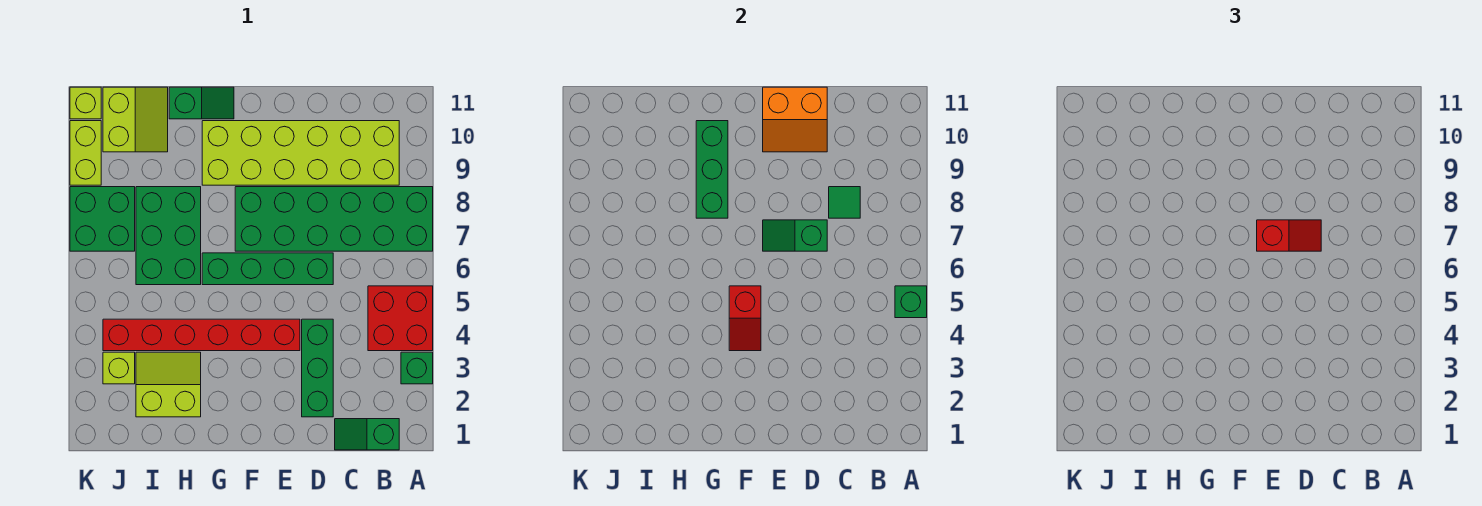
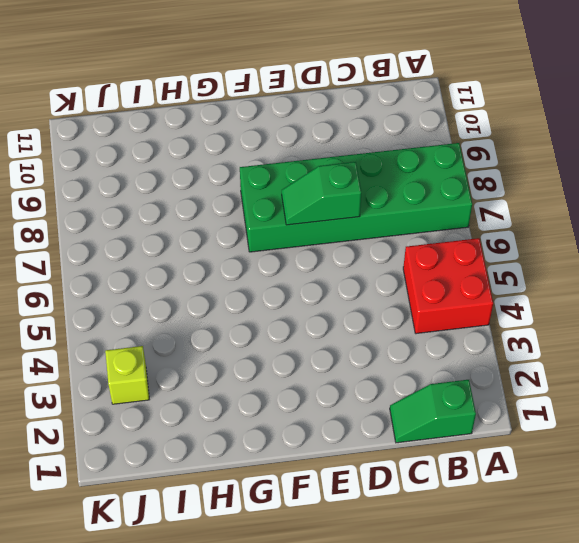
none -> green 1x1 brick [401,352,433,384]
none -> lime 2x6 brick [202,121,399,185]
none -> green 1x3 brick [302,319,333,417]

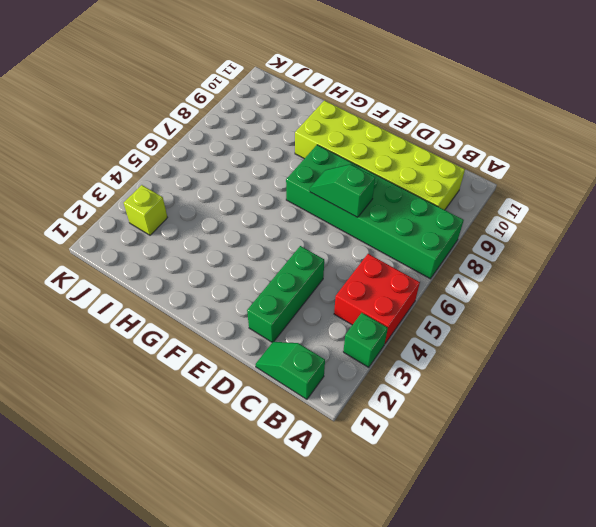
none -> green 1x4 brick [202,253,333,285]
none -> red 1x6 brick [103,319,300,351]
none -> green 1x2 slope [169,87,234,119]

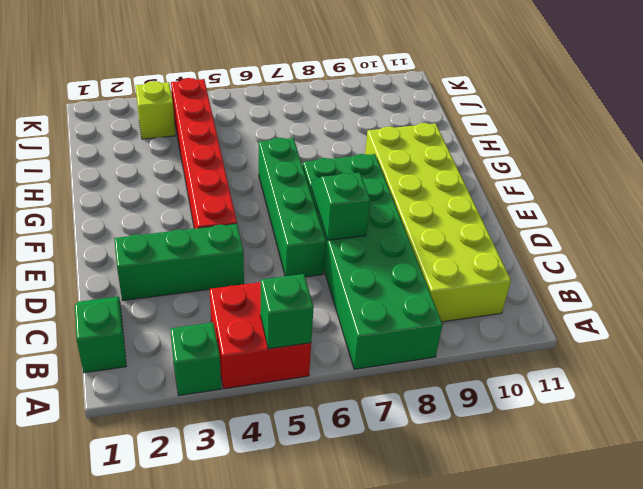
none -> green 1x2 slope [169,87,234,119]
none -> lime 2x2 slope [136,352,201,417]
none -> green 2x3 brick [136,187,201,285]

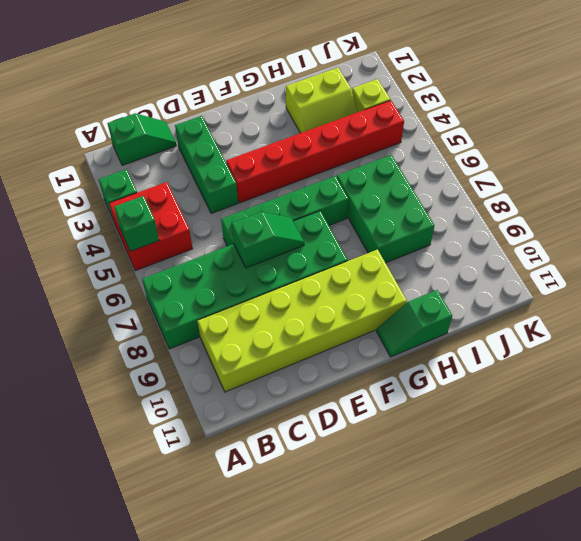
none -> lime 2x2 slope [103,87,168,152]
none -> green 2x2 brick [70,187,135,251]
none -> lime 1x2 brick [70,121,101,185]

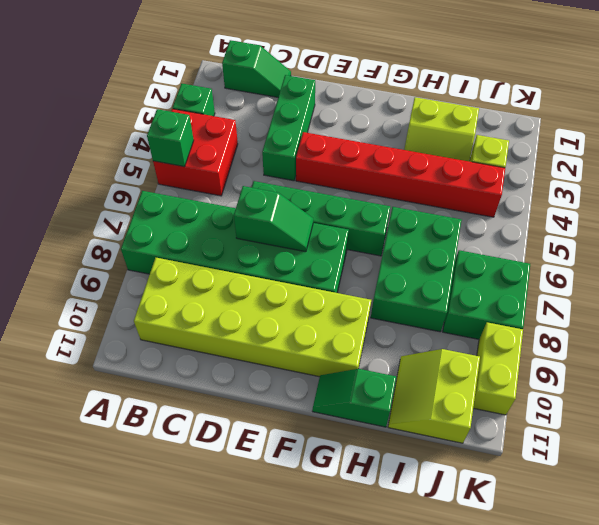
none -> lime 1x1 brick [70,87,101,119]
none -> green 1x1 tile [829,187,860,218]
none -> orange 2x2 slope [763,87,827,152]

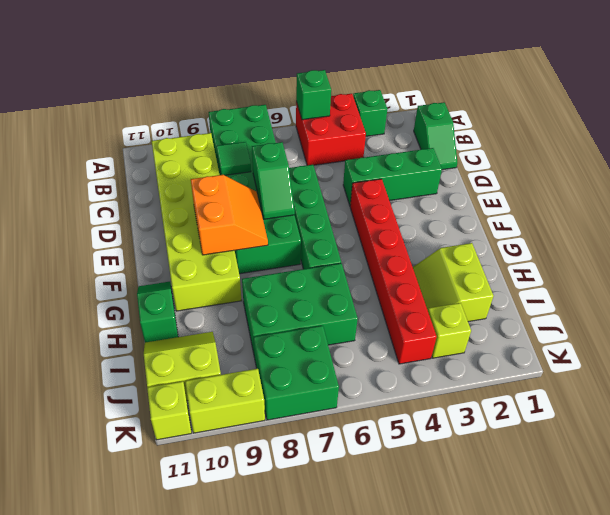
orange 2x2 slope [191,175,268,255] -> orange 2x2 slope moved to [763,87,827,152]
none -> red 1x2 slope [729,286,761,351]
none -> green 1x3 brick [696,121,728,218]
none -> red 1x2 slope [1257,220,1321,251]

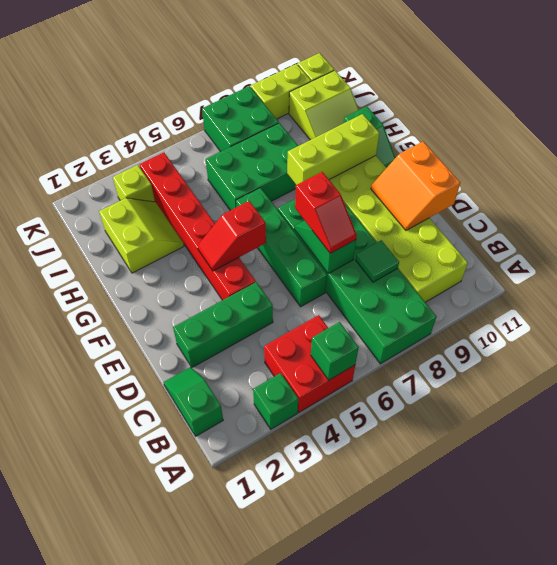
lime 1x3 brick [287,114,379,185] -> green 1x3 brick [696,121,728,218]

